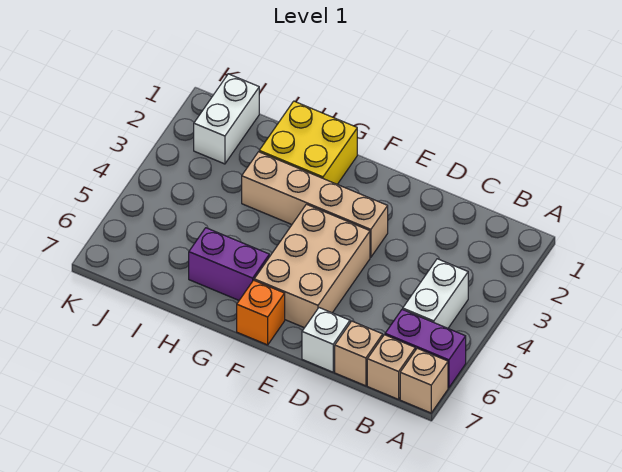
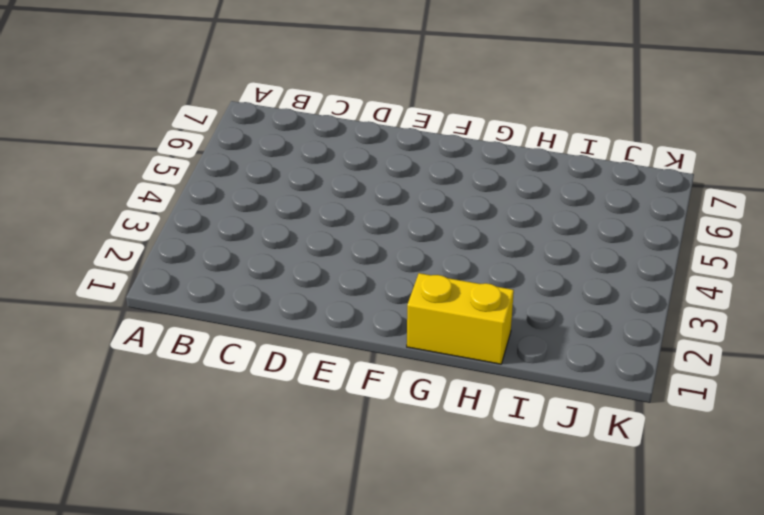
yellow 1x2 brick [407,273,514,364] -> yellow 2x2 brick [259,101,357,184]
none -> purple 1x2 brick [385,309,466,388]
none -> tan 1x1 brick [400,348,448,413]
none -> white 1x2 brick [403,259,468,328]

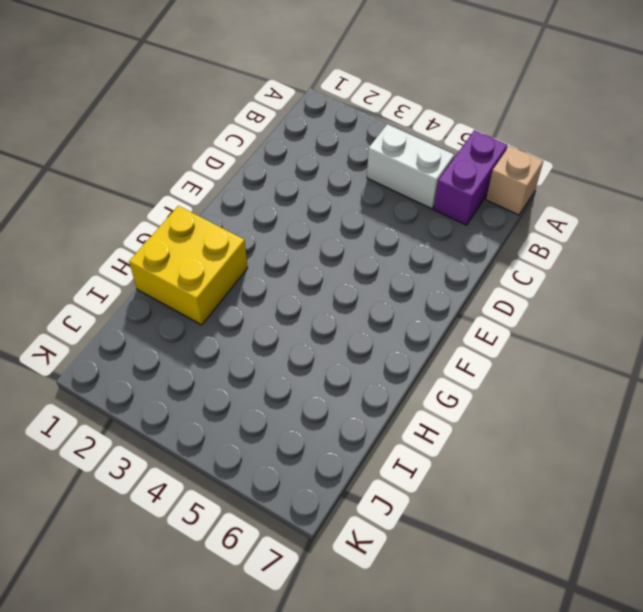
none -> tan 1x1 brick [367,335,415,399]
none -> tan 1x1 brick [335,321,383,386]
none -> white 1x1 brick [302,308,350,372]

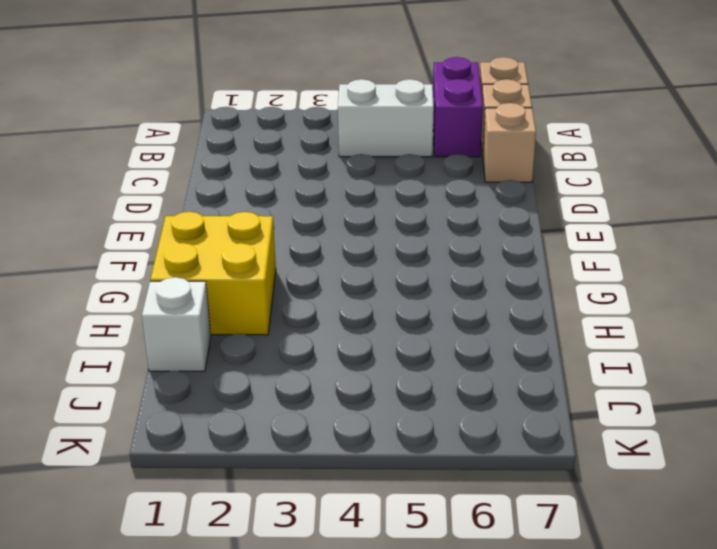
white 1x1 brick [142,277,211,371] -> white 1x1 brick moved to [302,308,350,372]
none -> tan 1x4 brick [242,152,388,257]
none -> tan 2x3 brick [254,204,370,328]
none -> orange 1x1 brick [237,280,285,345]

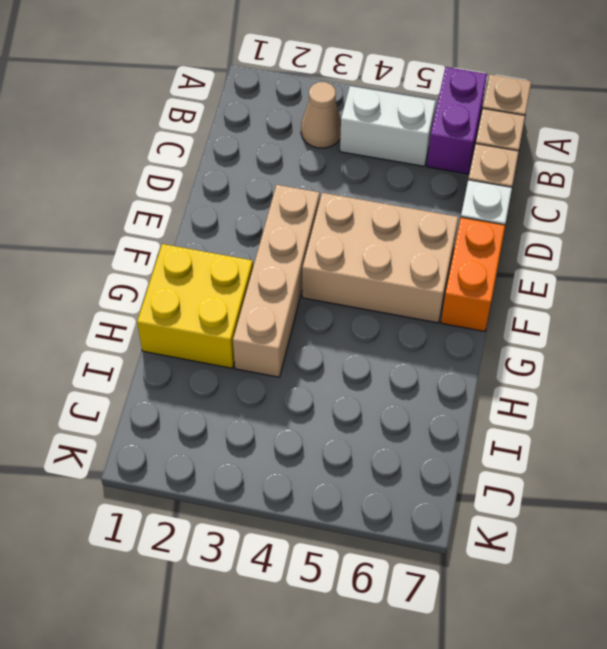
tan 1x1 cone [301,82,341,148] -> none
orange 1x2 brick [441,217,505,331] -> orange 1x1 brick [237,280,285,345]
none -> purple 1x2 brick [189,228,269,300]
none -> white 1x2 brick [194,74,259,164]

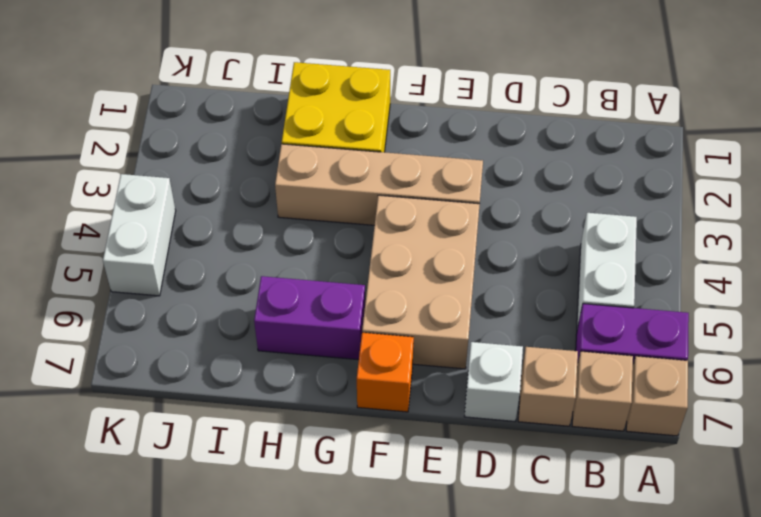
white 1x2 brick [103,174,176,296] -> white 1x2 brick moved to [194,74,259,164]

